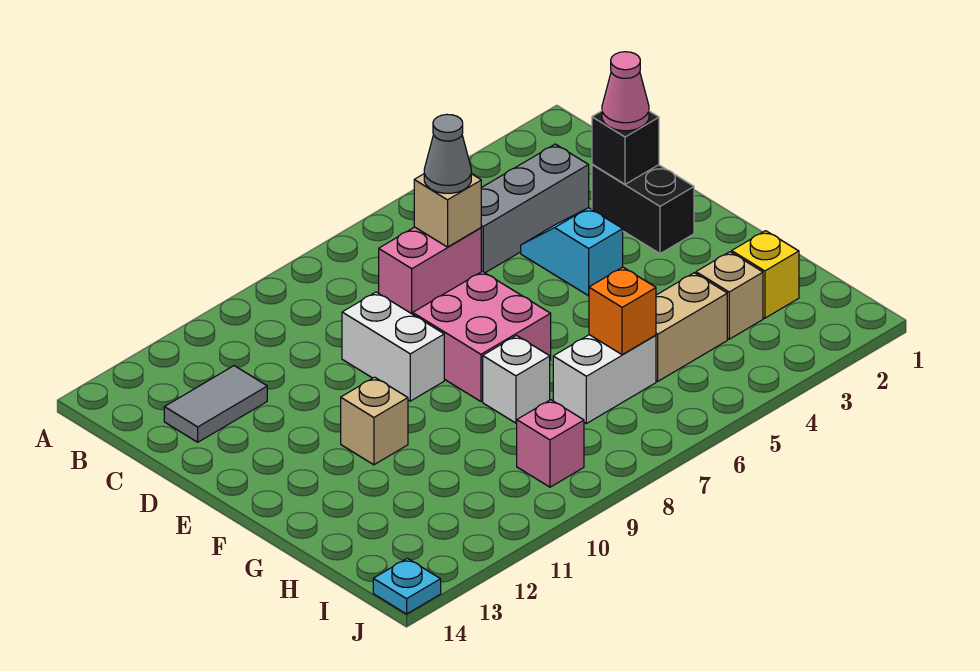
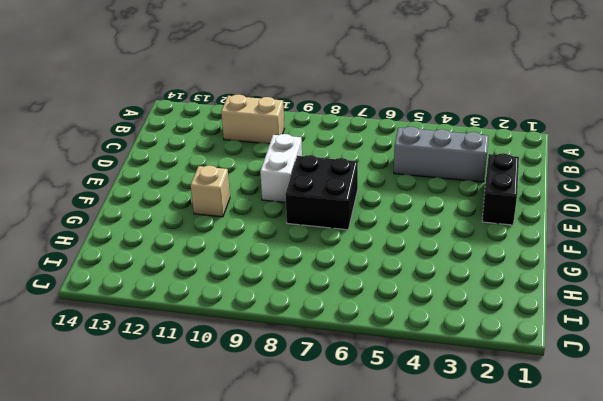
tan 1x2 brick [221,95,284,144] -> tan 1x2 brick moved to [656,273,727,381]
black 2x2 brick [285,155,358,230] -> pink 2x2 brick [413,271,551,401]
none -> pink 1x2 brick [379,227,481,314]
none -> grey 1x2 tile [164,366,267,442]
none -> cyan 1x2 slope [521,208,623,296]

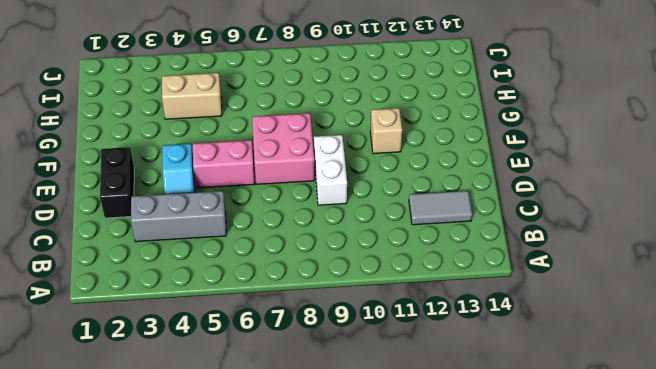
pink 1x2 brick [193,140,255,188] -> pink 1x2 brick moved to [379,227,481,314]
none -> white 1x1 brick [483,336,550,423]
none -> yellow 1x1 brick [732,231,799,318]
none -> tan 1x1 brick [696,252,763,339]

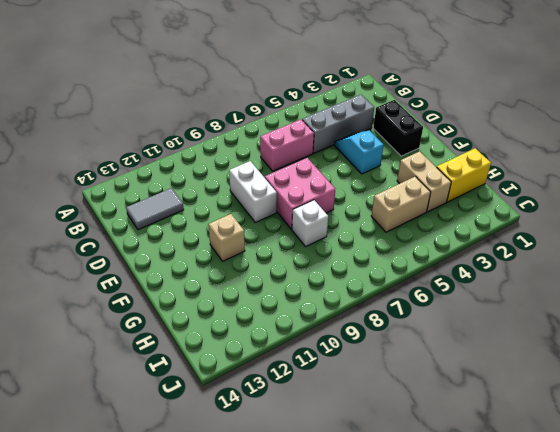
tan 1x2 brick [397,151,451,212] -> tan 1x1 brick [696,252,763,339]
yellow 1x2 brick [437,148,491,202] -> yellow 1x1 brick [732,231,799,318]
none -> white 1x2 brick [553,335,656,424]
none -> pink 1x1 brick [517,400,584,487]
none -> cyan 1x1 plate [373,558,441,614]

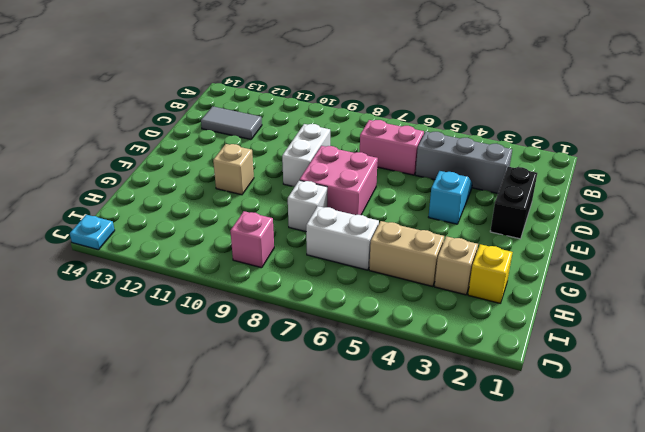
none -> tan 1x1 brick [414,174,481,247]
none -> black 1x1 brick [592,111,659,184]
none -> orange 1x1 brick [589,267,656,355]

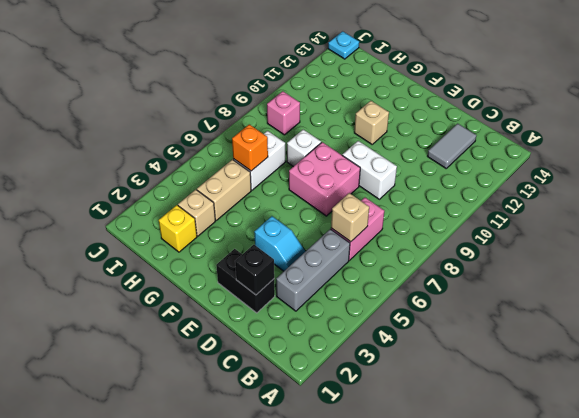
none -> grey 1x1 cone [424,114,471,193]
none -> pink 1x1 cone [602,52,649,131]

